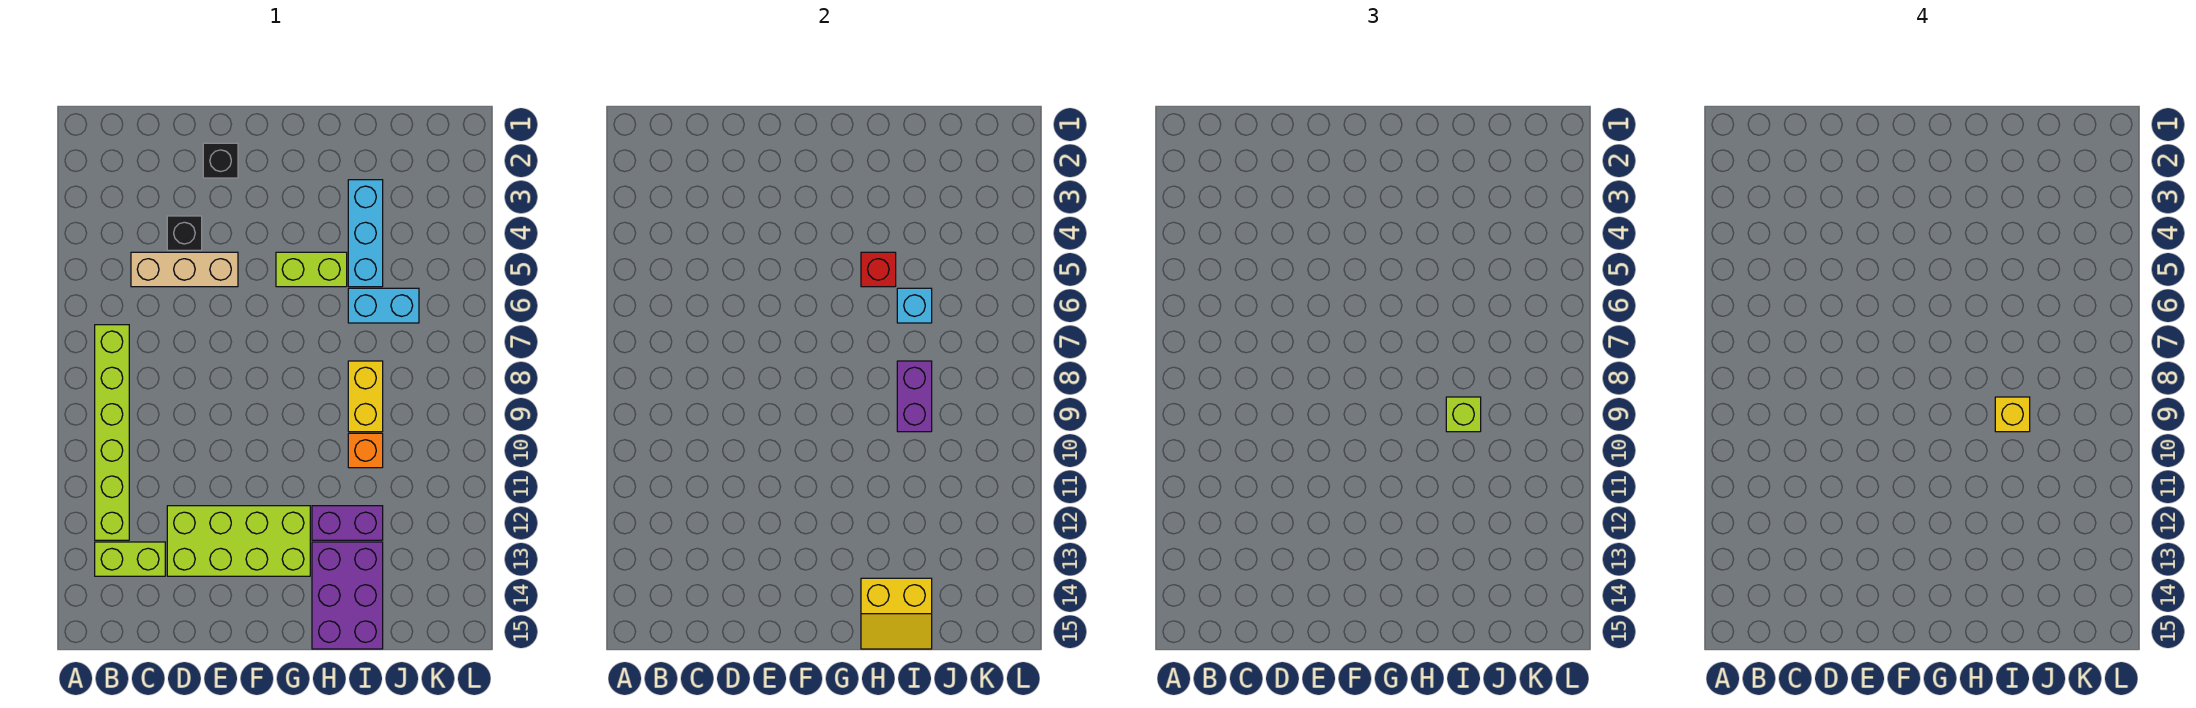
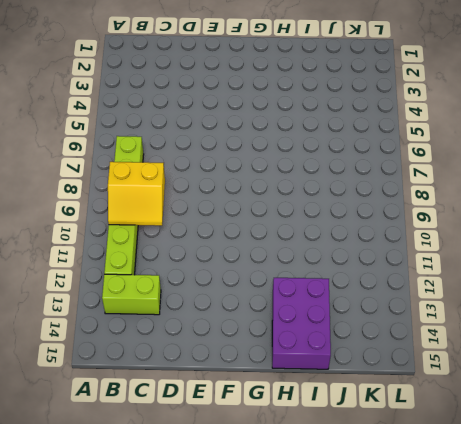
yellow 2x2 slope [108,162,165,226] -> yellow 2x2 slope moved to [861,578,932,649]
none -> tan 1x3 brick [131,252,238,287]
none -> black 1x1 brick [167,216,202,250]
none -> lime 2x4 brick [167,506,310,576]

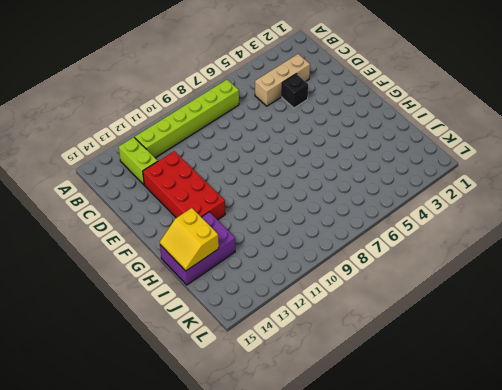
tan 1x3 brick [255,54,310,106] -> tan 1x3 brick turned to [131,252,238,287]
red 2x4 brick [143,151,225,220] -> lime 2x4 brick [167,506,310,576]
none -> black 1x1 brick [203,143,238,178]
none -> lime 1x2 brick [276,252,347,287]
none -> purple 1x2 brick [312,506,383,540]

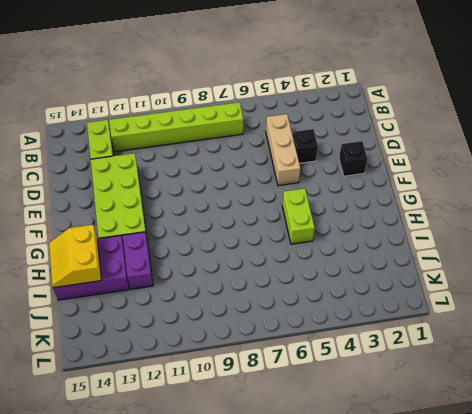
none -> cyan 1x3 brick [348,180,383,287]
none -> cyan 1x2 brick [348,288,419,323]
none -> yellow 1x2 brick [348,361,383,432]

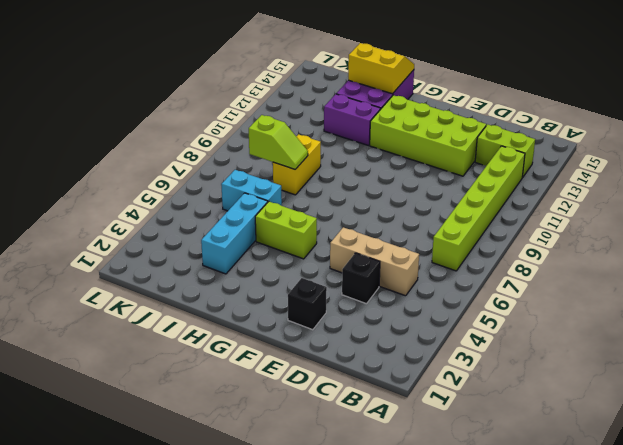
lime 1x2 slope [249,115,308,169] -> purple 1x2 brick [897,361,932,432]
none -> orange 1x1 brick [348,433,383,468]
none -> red 1x1 brick [861,252,896,287]
none -> cyan 1x1 brick [897,288,932,323]

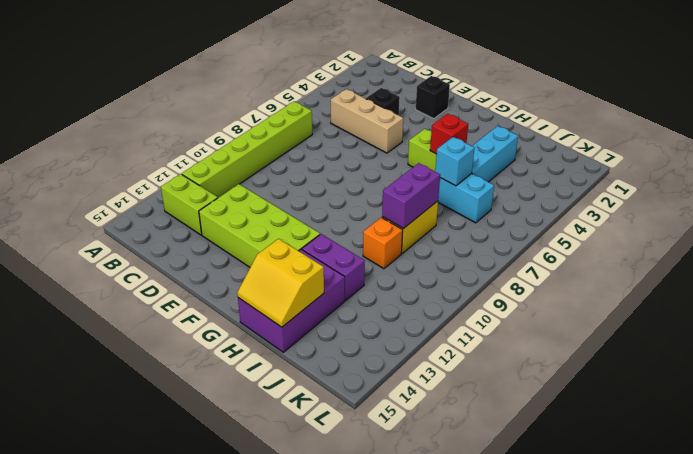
none -> lime 1x1 brick [1446,397,1481,432]
none -> yellow 1x1 brick [1995,397,2030,432]

